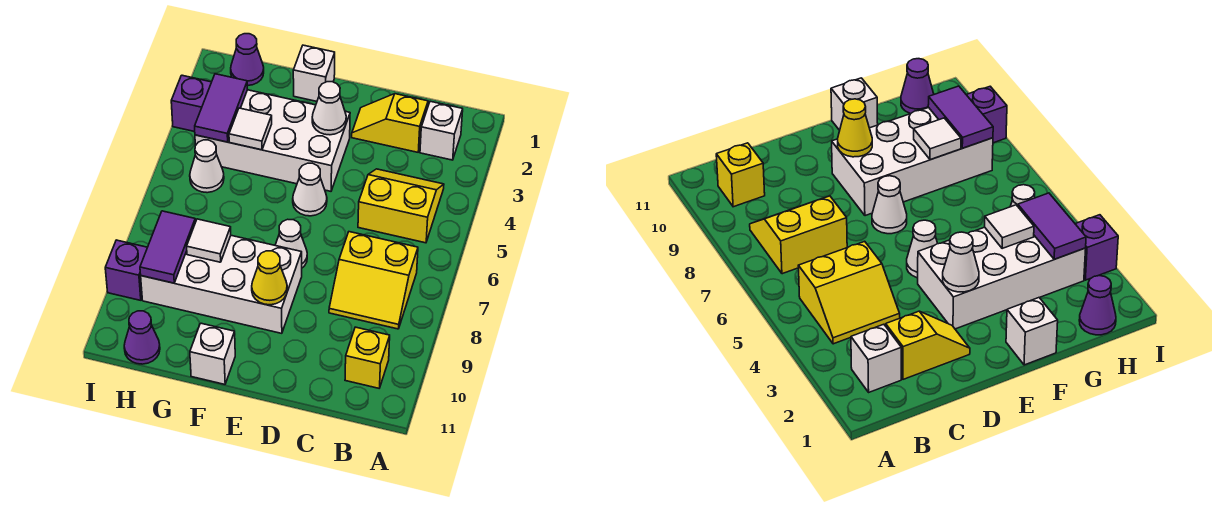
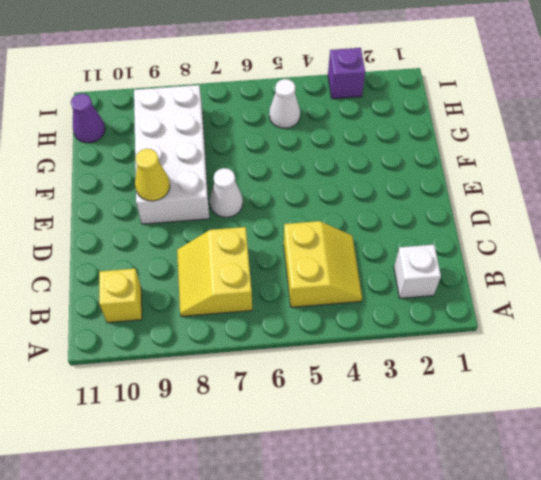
none -> yellow 1x2 slope [352,94,428,152]
none -> white 2x4 brick [195,90,350,191]
none -> white 1x1 cone [293,163,327,216]

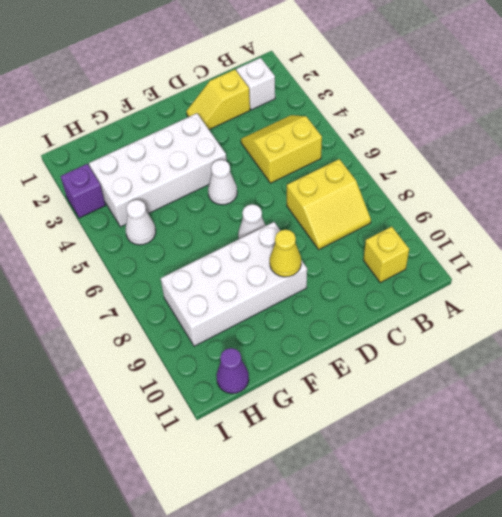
none -> white 1x1 brick [293,45,335,101]
none -> white 1x1 brick [190,323,235,384]
none -> purple 1x1 cone [231,34,264,86]

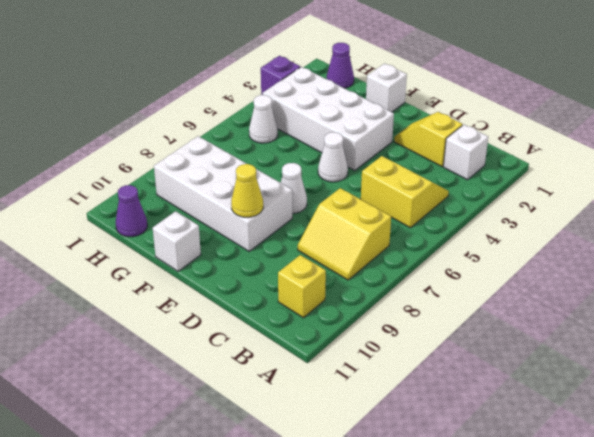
none -> purple 1x1 brick [105,240,147,300]
none -> white 1x1 cone [312,82,346,135]
none -> white 1x1 tile [229,108,272,150]

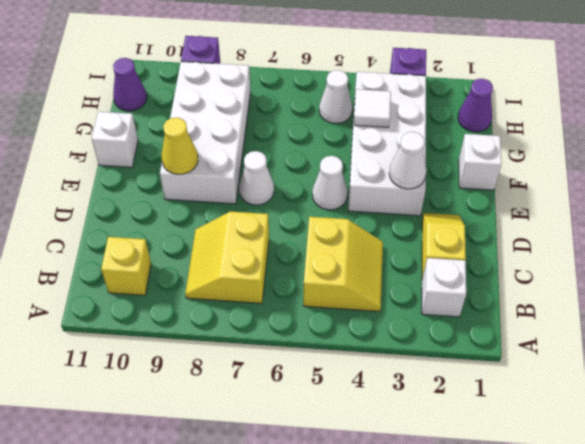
none -> white 1x1 tile [187,219,231,262]
none -> purple 1x2 tile [195,74,247,142]
none -> purple 1x2 tile [140,211,195,283]

